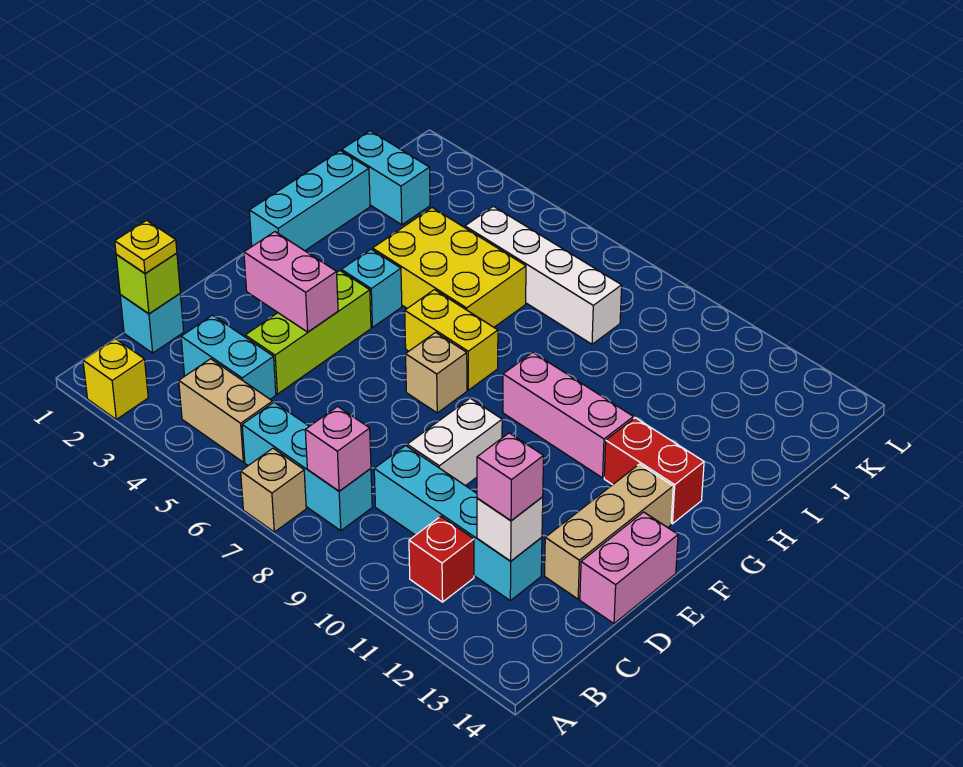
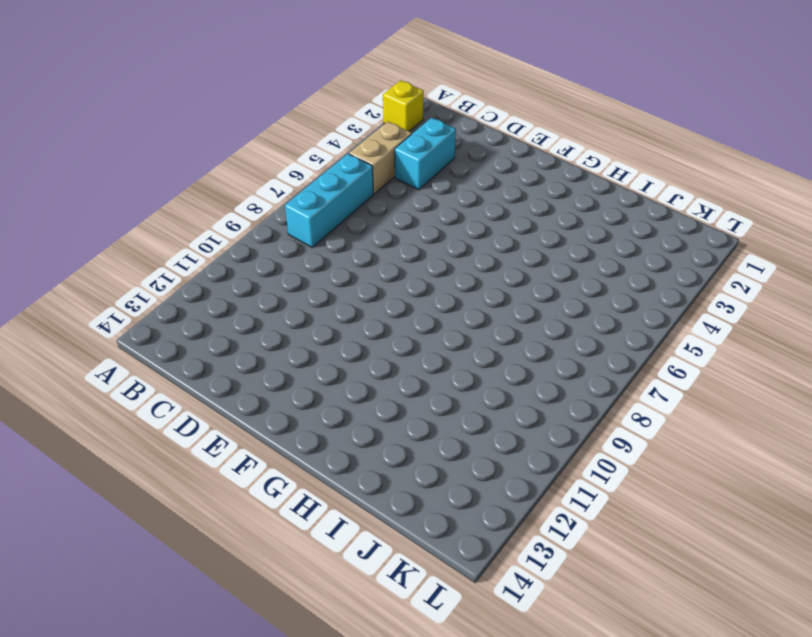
none -> tan 1x1 brick [241,448,306,532]
none -> red 1x1 brick [409,516,474,602]
none -> cyan 1x1 brick [120,294,184,353]

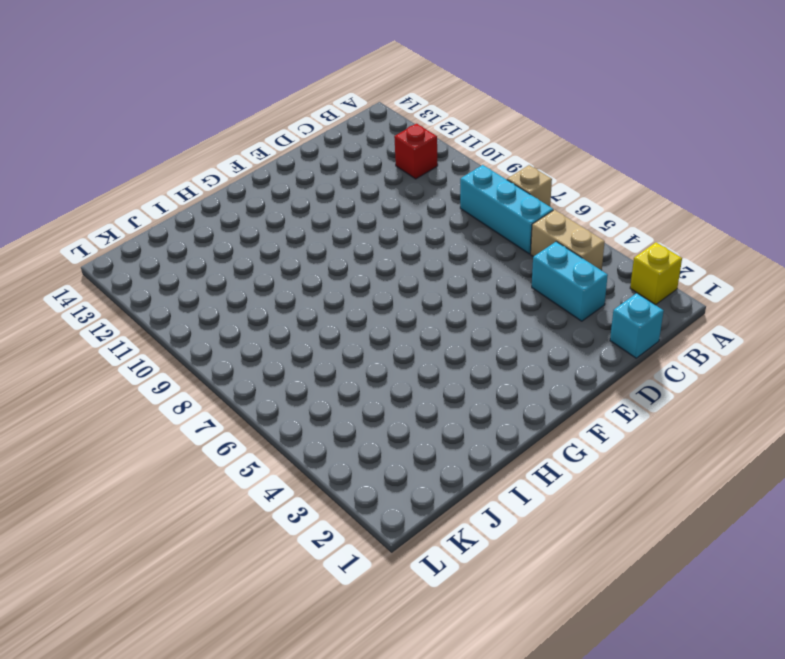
none -> cyan 1x4 brick [374,446,542,601]
none -> lime 1x3 brick [245,271,371,394]
none -> white 1x2 brick [407,398,502,486]

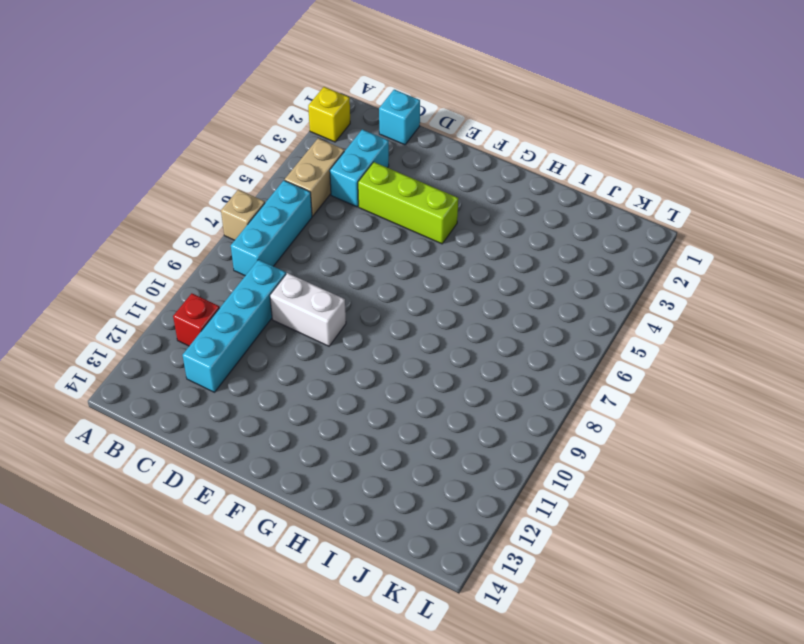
none -> tan 1x3 brick [545,464,673,599]
none -> pink 1x2 brick [580,512,678,624]
none -> tan 1x1 brick [406,332,467,413]

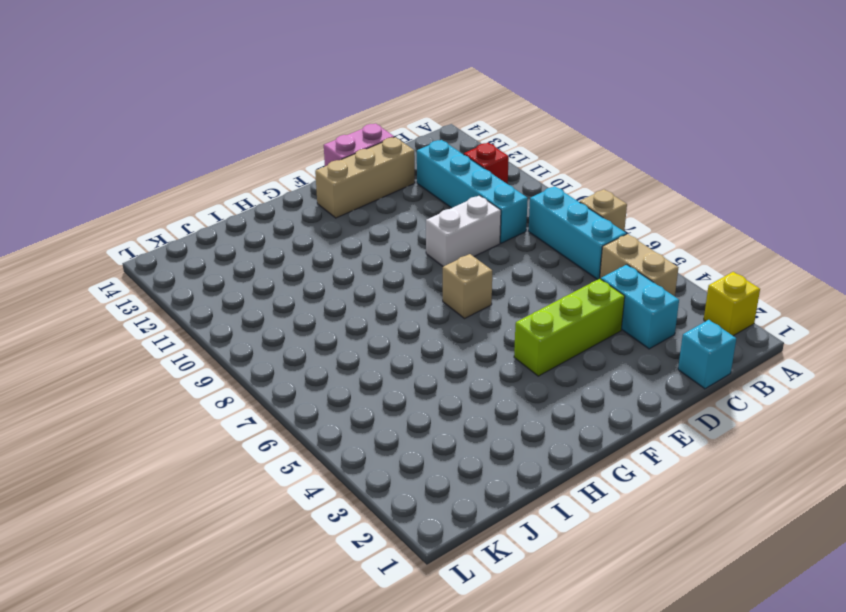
none -> cyan 1x3 brick [249,151,370,251]
none -> cyan 1x1 brick [341,249,402,327]
none -> yellow 1x2 brick [405,290,498,390]

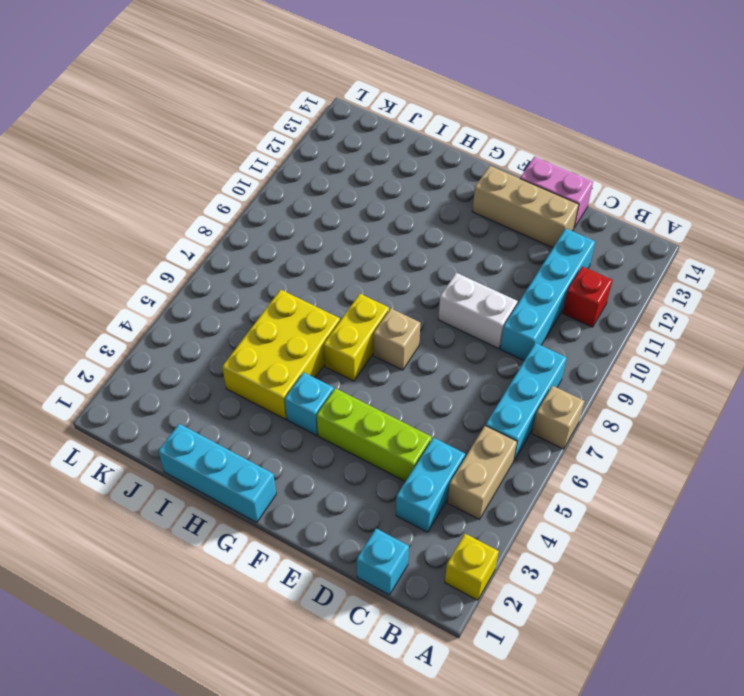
none -> pink 1x3 brick [503,352,633,478]
none -> red 1x2 brick [604,418,704,524]
none -> cyan 1x2 brick [342,131,430,225]

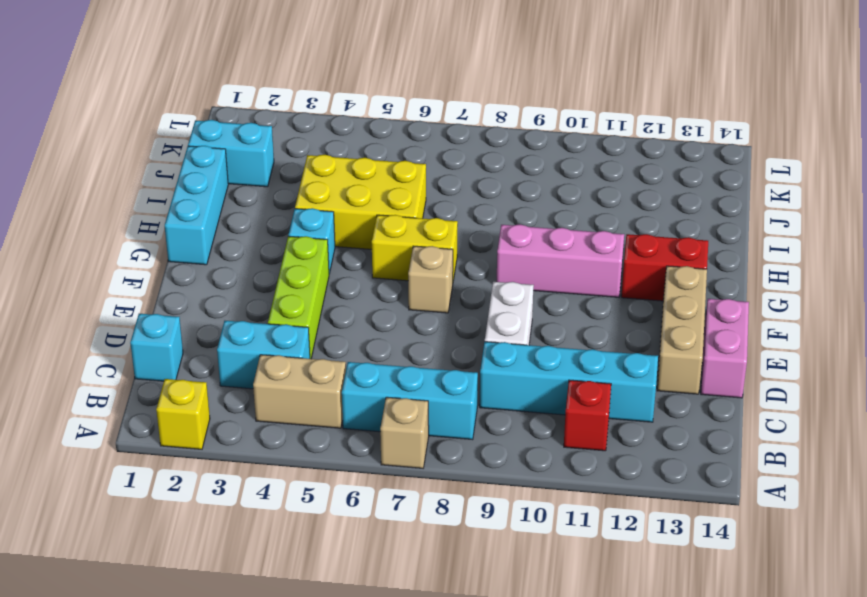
none -> white 1x4 brick [465,206,622,344]
none -> pink 1x1 brick [305,406,371,491]
none -> lime 1x1 brick [116,253,180,314]

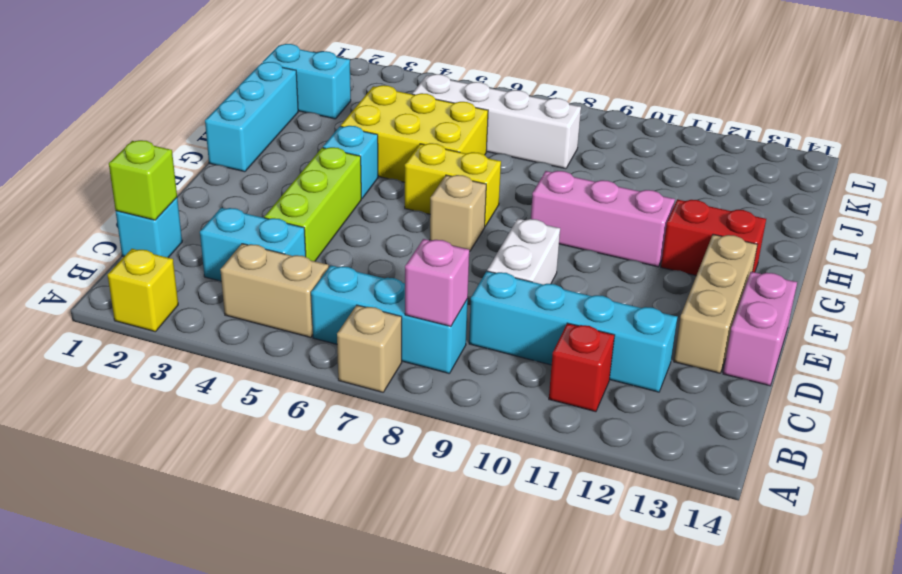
none -> white 1x1 brick [477,497,543,561]
none -> pink 1x2 brick [244,232,338,332]
none -> yellow 1x1 plate [115,220,177,273]

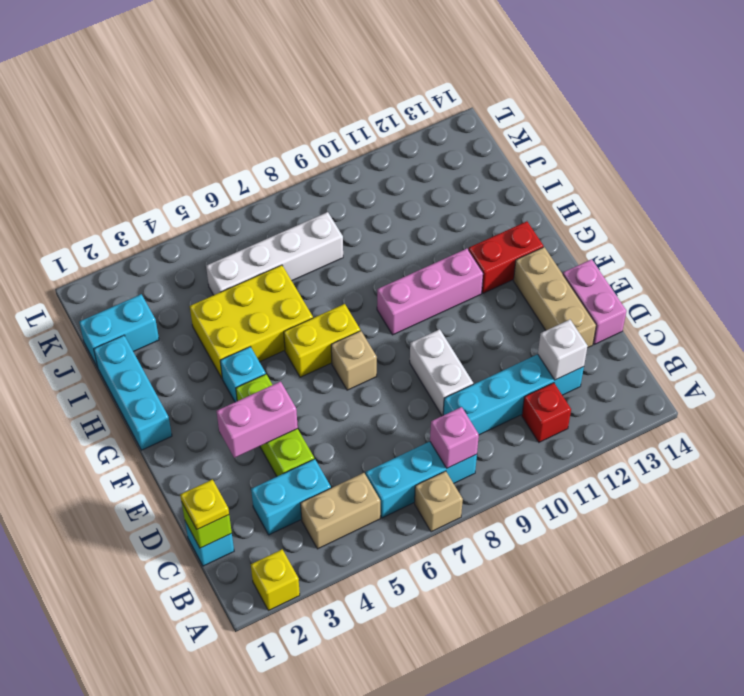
none -> pink 1x1 brick [477,433,544,521]

